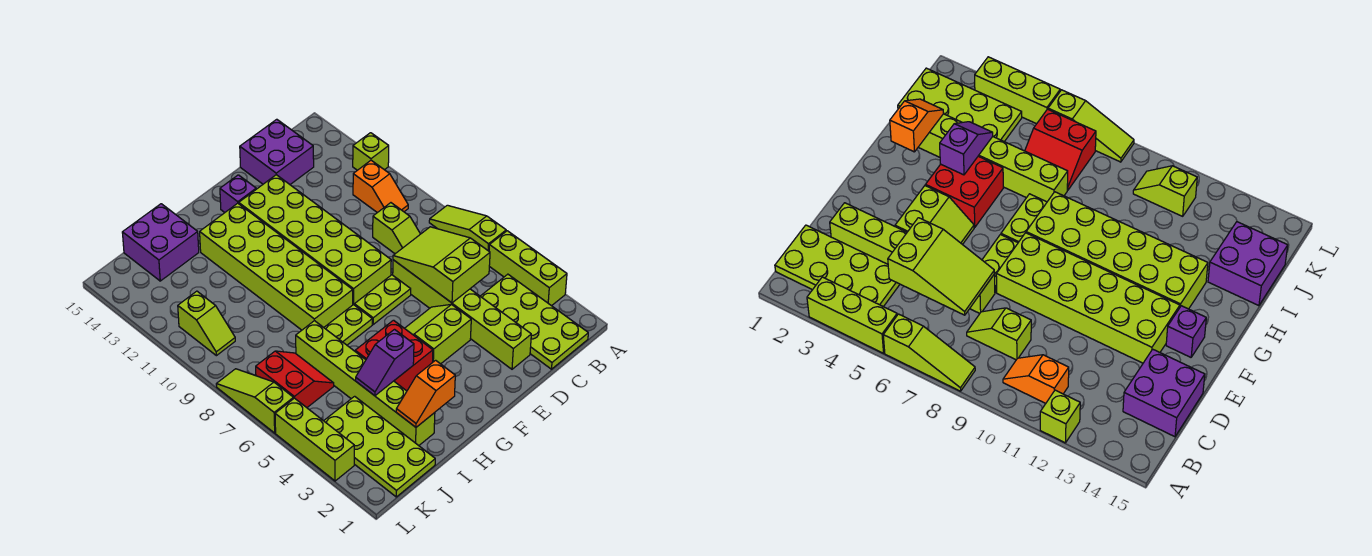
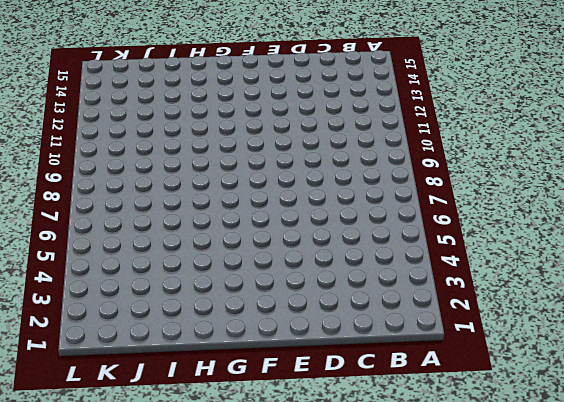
none -> lime 1x3 brick [489,231,567,306]
none -> lime 1x3 slope [429,205,506,251]
none -> lime 1x1 brick [353,133,389,170]

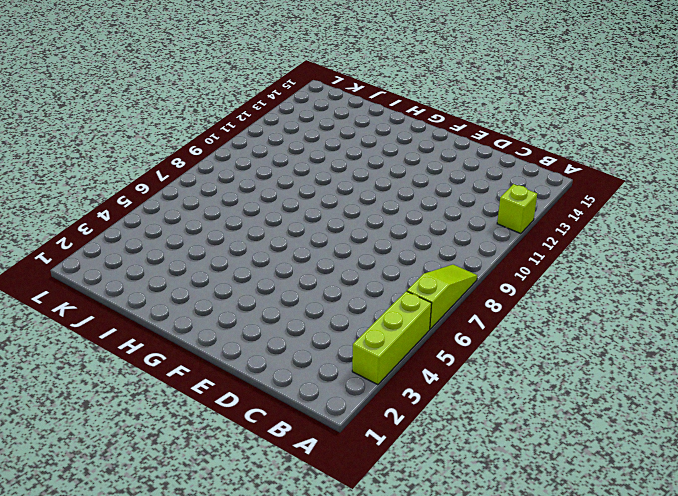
none -> lime 2x4 plate [480,274,588,369]
none -> orange 1x2 slope [353,160,408,213]
none -> lime 1x2 slope [373,203,420,254]

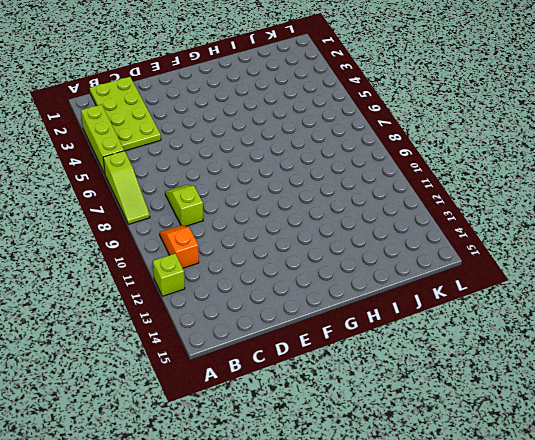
none -> purple 2x2 brick [240,119,314,184]
none -> lime 1x6 brick [393,260,531,369]
none -> lime 2x2 slope [405,304,471,364]

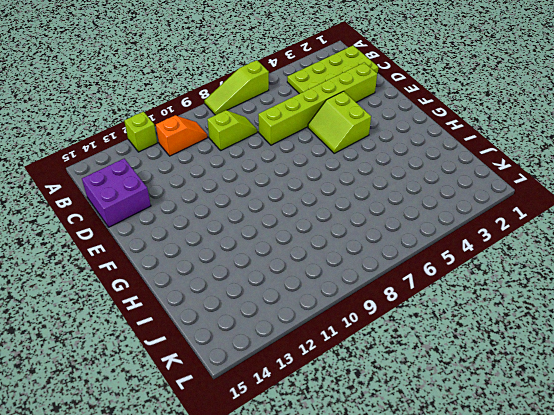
none -> lime 1x3 brick [489,231,567,306]
none -> lime 1x2 plate [354,275,411,324]
none -> lime 2x6 brick [239,175,391,305]

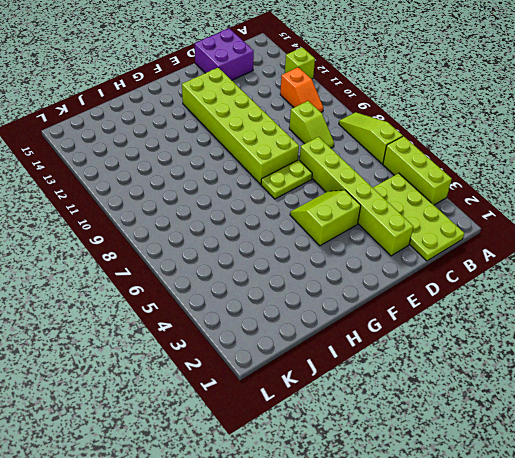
none -> purple 1x1 brick [220,175,256,212]
none -> red 2x2 brick [355,320,433,391]
none -> lime 1x2 plate [324,305,372,345]

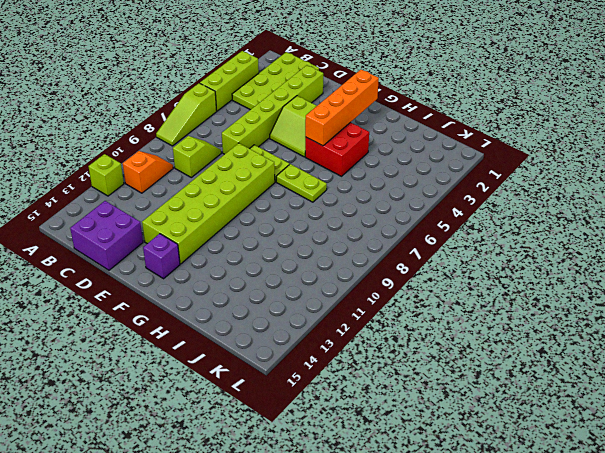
orange 1x4 brick [305,70,379,146] -> none
none -> lime 2x6 brick [200,203,353,330]
none -> lime 1x6 brick [296,321,435,446]
none -> purple 2x2 brick [122,204,199,281]

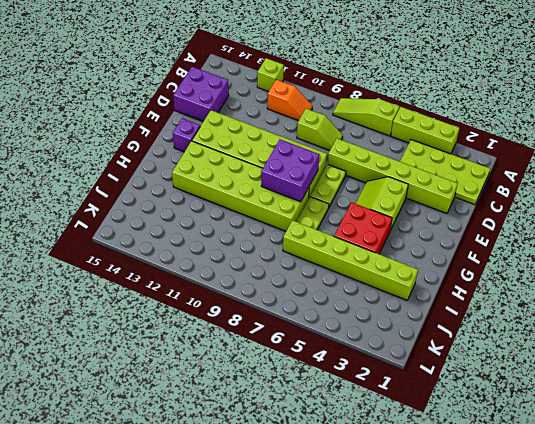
purple 2x2 brick [261,139,319,202] -> purple 2x2 brick moved to [122,204,199,281]
none -> lime 2x4 plate [324,396,435,497]
none -> red 2x2 slope [256,351,334,408]
none -> lime 1x2 slope [178,291,235,356]

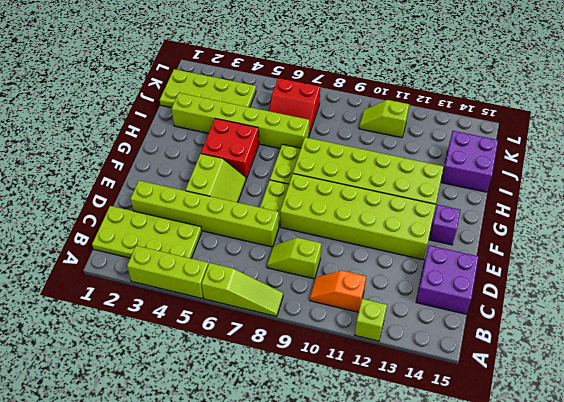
none -> lime 1x3 brick [275,398,354,481]
none -> lime 1x3 slope [216,369,293,433]
none -> lime 2x3 slope [393,227,490,303]

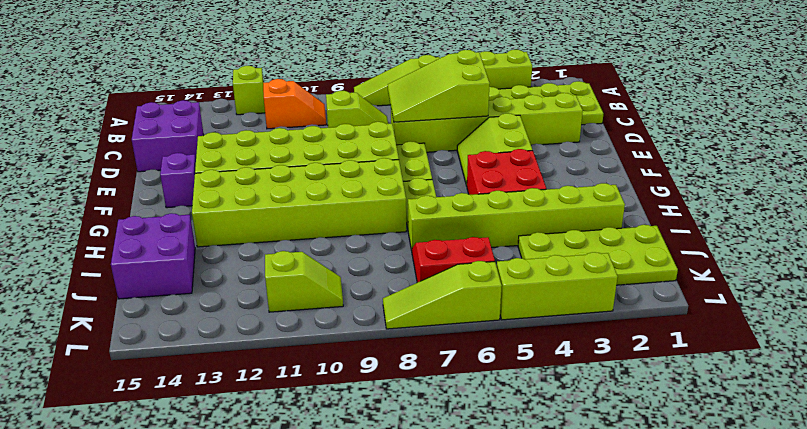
none -> orange 1x2 slope [396,360,455,427]
none -> purple 1x2 slope [356,330,414,396]

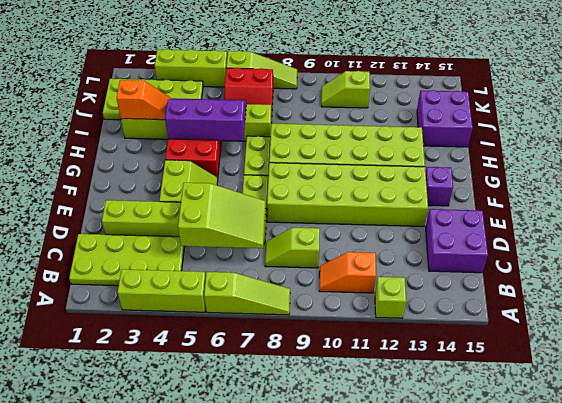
purple 2x3 slope [165,98,246,141] -> purple 1x2 slope [356,330,414,396]
orange 1x2 slope [116,80,172,120] -> orange 1x2 slope turned to [396,360,455,427]

